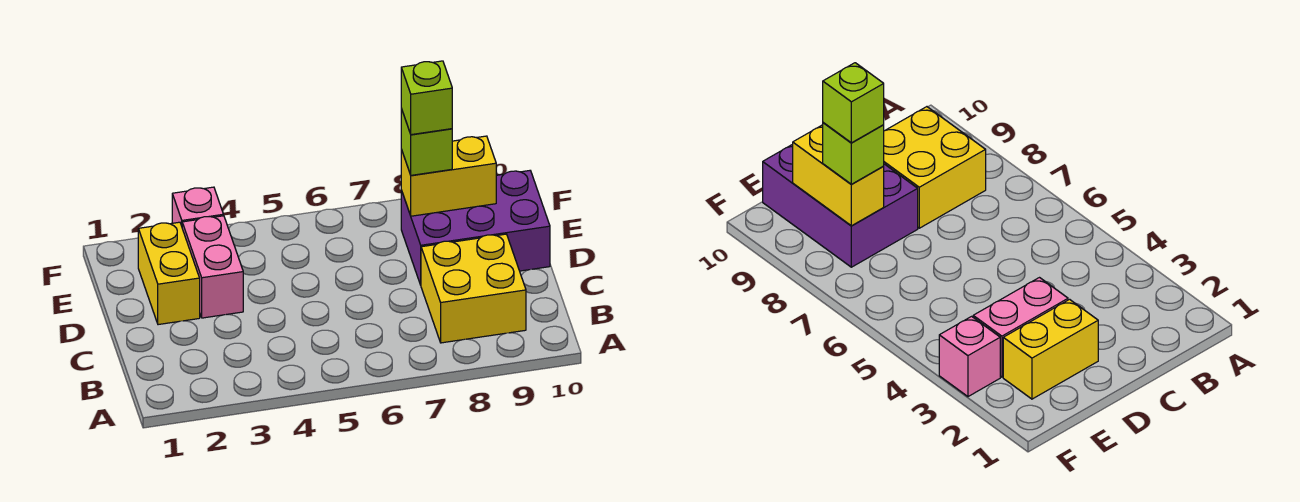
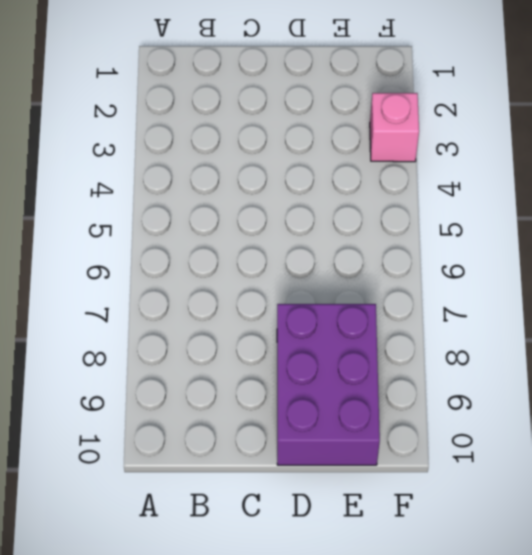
none -> yellow 2x2 brick [421,234,526,343]
none -> yellow 1x2 brick [138,222,200,325]

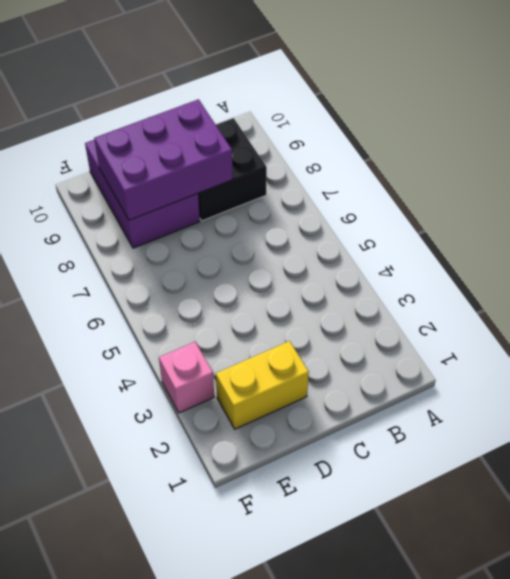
black 2x2 brick [198,118,267,221] -> yellow 2x2 brick [421,234,526,343]
purple 2x3 brick [94,99,233,220] -> yellow 1x2 brick [401,136,496,216]
none -> pink 1x2 brick [182,216,243,318]
none -> lime 1x1 brick [401,109,452,175]

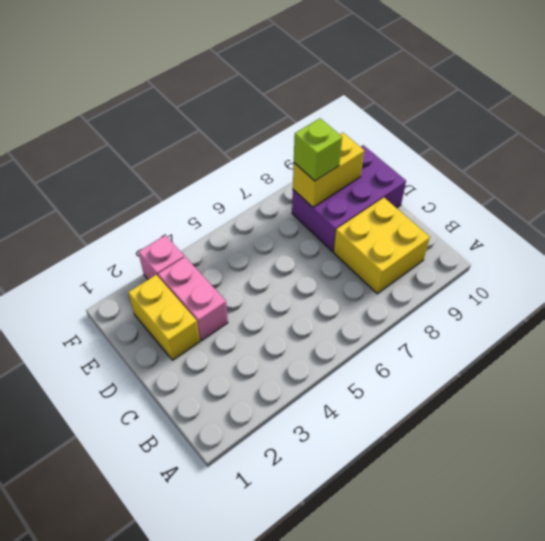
none -> lime 1x1 brick [401,61,452,135]

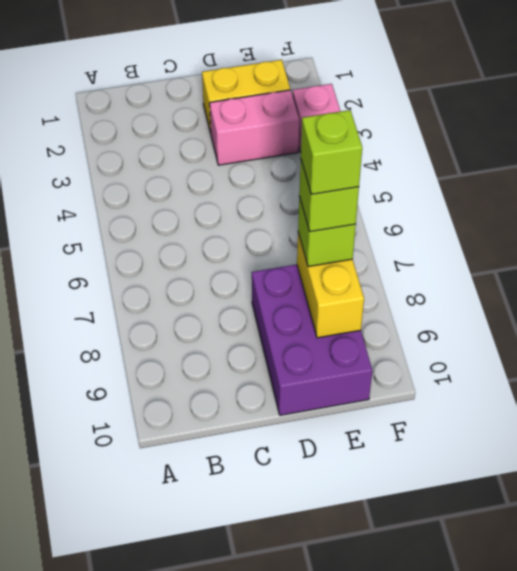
lime 1x1 brick [301,110,362,194] -> none
none -> yellow 2x2 brick [421,234,526,343]

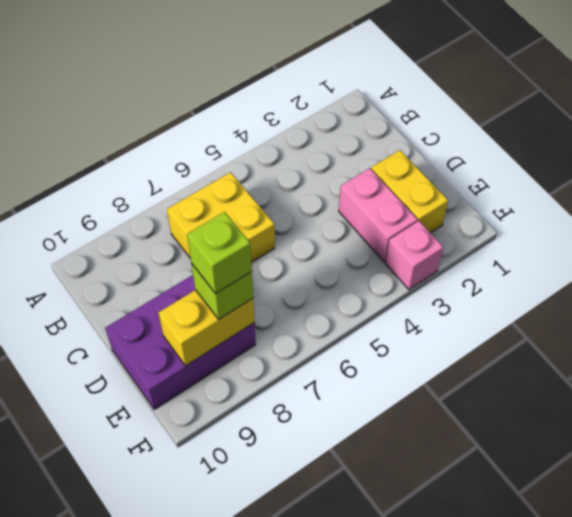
yellow 2x2 brick [167,172,275,263] -> yellow 2x2 brick moved to [421,234,526,343]

